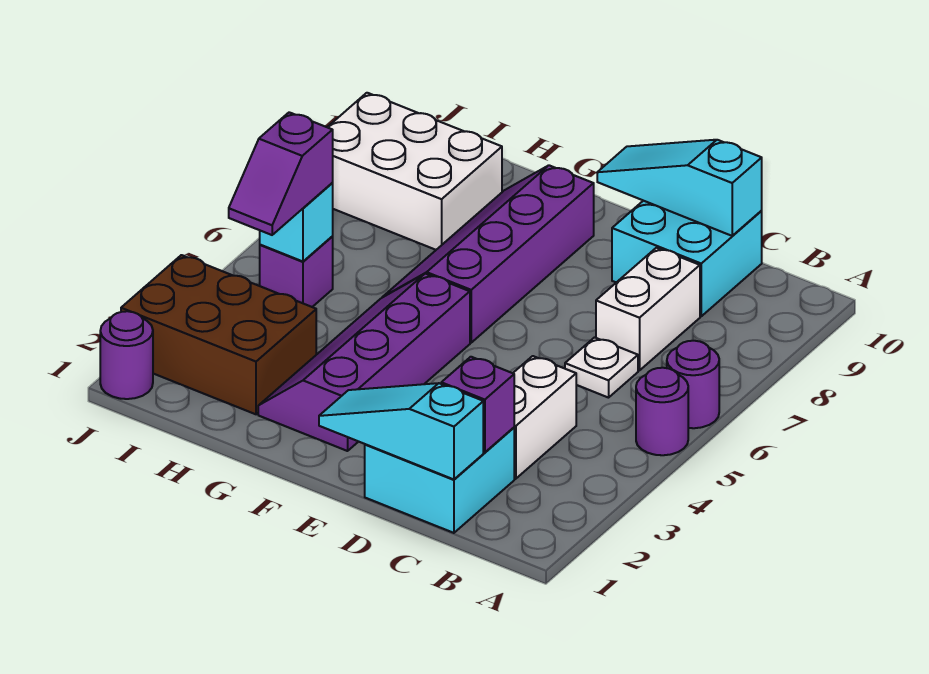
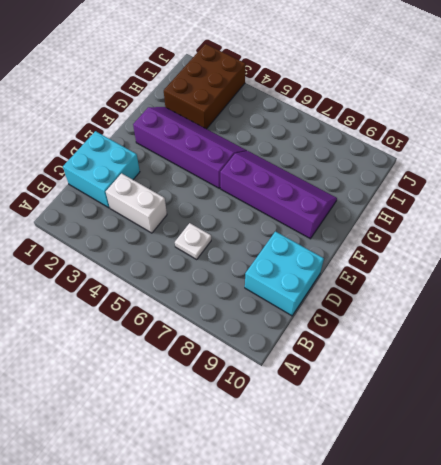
none -> purple 1x1 round brick [636,368,688,455]
none -> purple 1x1 round brick [667,341,719,428]
none -> white 1x2 brick [596,248,700,371]

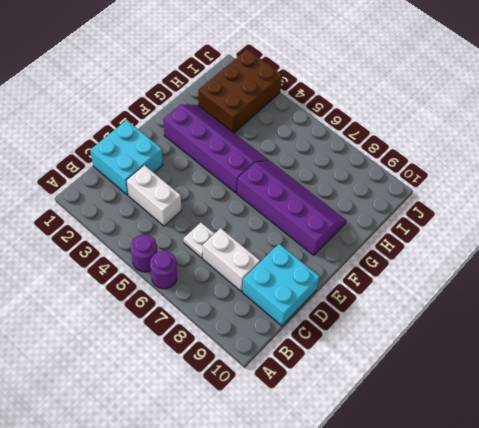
none -> white 2x3 brick [327,93,502,250]
none -> purple 1x1 brick [260,237,333,307]
none -> purple 1x1 round brick [100,311,153,399]

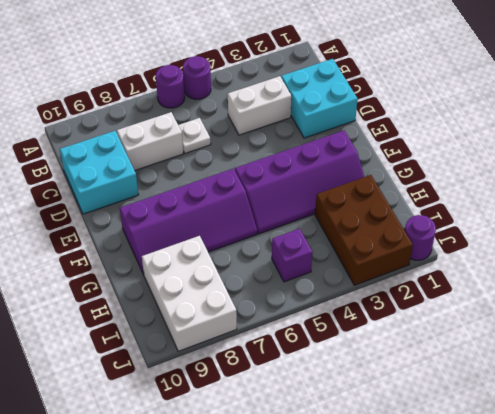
none -> cyan 1x3 slope [319,383,483,479]
none -> purple 1x1 brick [441,357,514,452]
none -> cyan 1x3 slope [597,140,762,236]

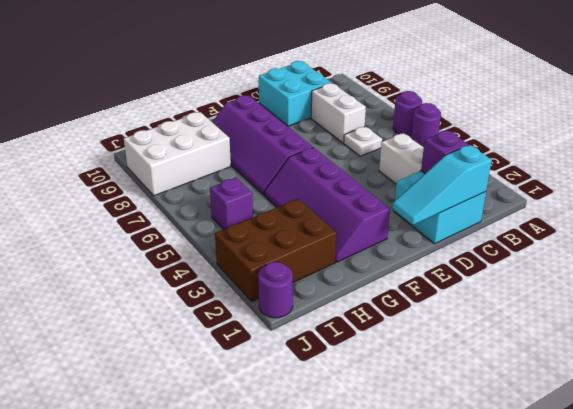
none -> cyan 1x3 slope [597,140,762,236]
none -> cyan 1x1 brick [260,183,333,261]
none -> purple 1x2 slope [229,112,333,235]

